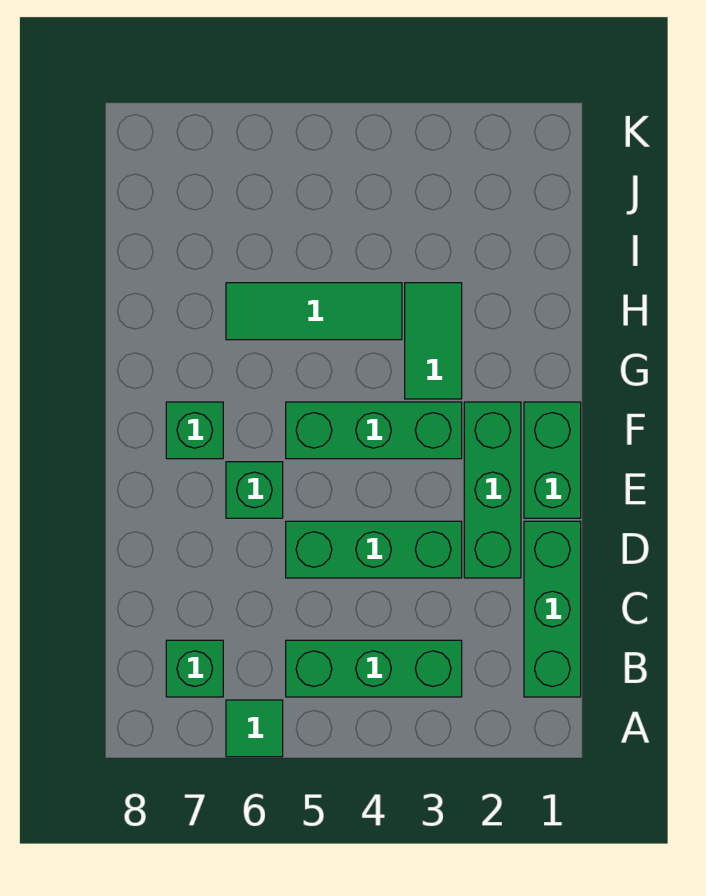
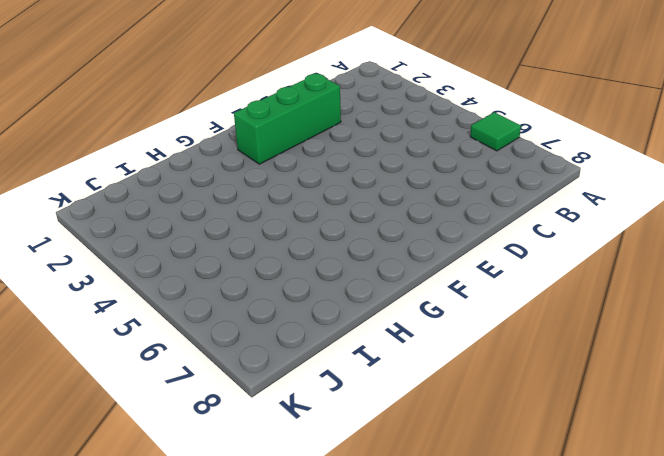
none -> green 1x3 brick [524,521,581,697]
none -> green 1x3 brick [286,640,462,697]
none -> green 1x1 brick [166,640,223,697]

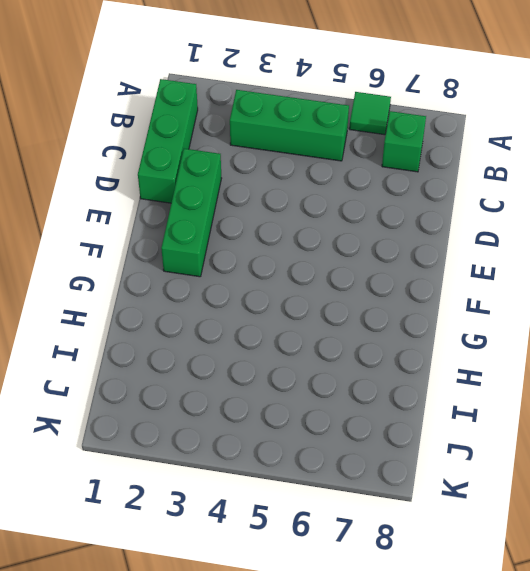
none -> green 1x3 brick [286,521,462,578]
none -> green 1x2 brick [524,402,581,518]
none -> green 1x1 brick [226,462,283,518]

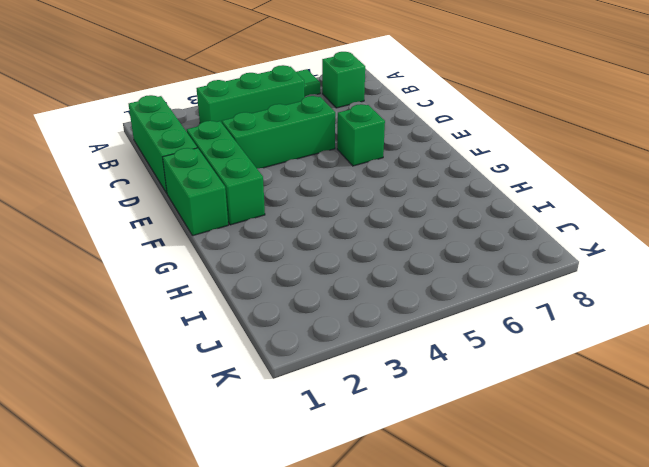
none -> green 1x3 brick [286,402,462,459]
none -> green 1x1 brick [166,402,223,459]
none -> green 1x2 tile [405,283,462,399]

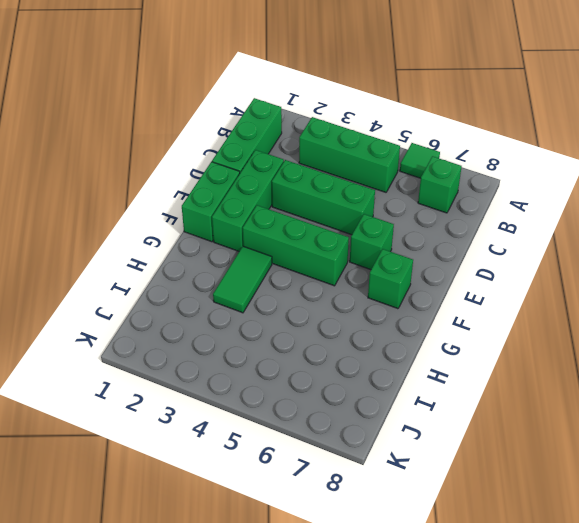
none -> green 1x3 tile [226,283,402,340]

